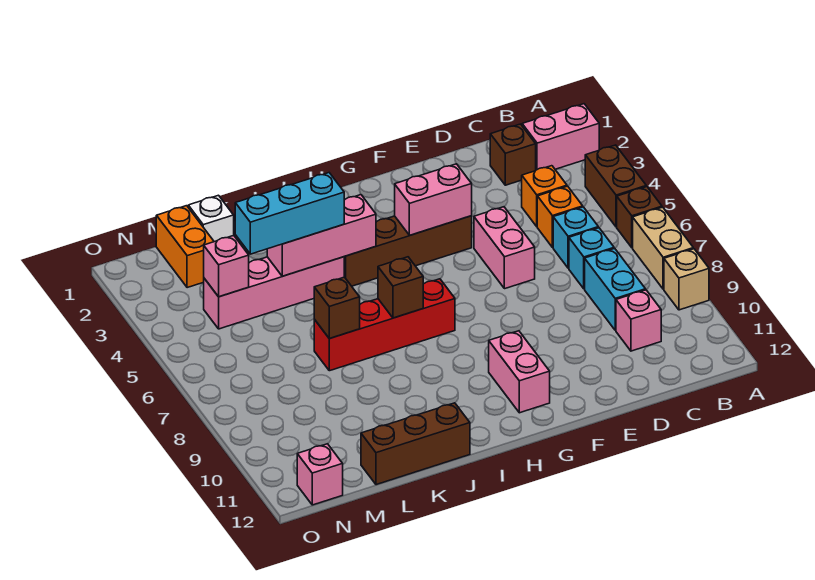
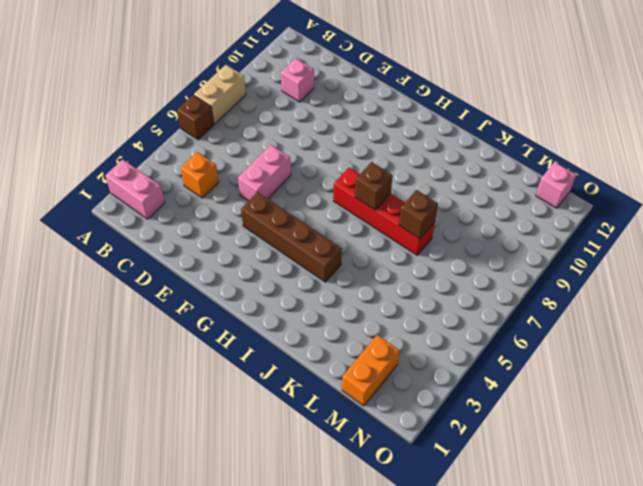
none -> brown 1x2 brick [585,145,646,227]
none -> tan 1x1 brick [664,249,709,310]
none -> brown 1x1 brick [490,124,536,185]

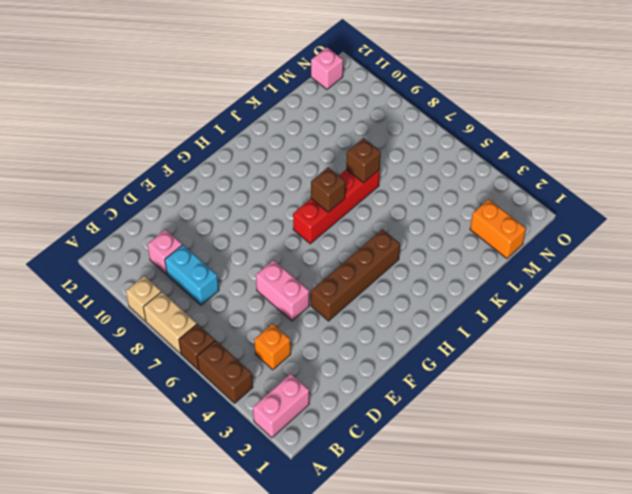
none -> brown 1x1 brick [490,124,536,185]
none -> orange 1x1 brick [537,186,583,248]
none -> cyan 1x1 brick [553,207,598,268]

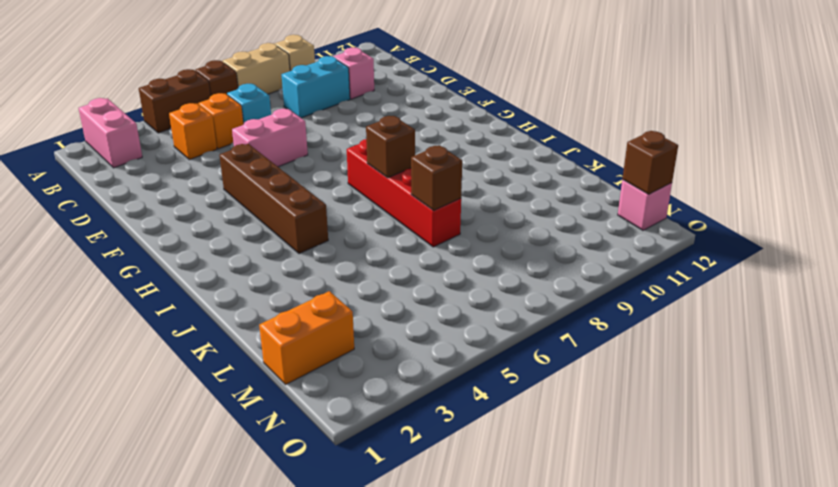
brown 1x1 brick [622,131,678,194] -> brown 1x1 brick moved to [490,124,536,185]
none -> cyan 1x1 brick [569,228,614,289]
none -> pink 1x2 brick [489,331,550,413]
none -> pink 1x4 brick [204,257,344,329]

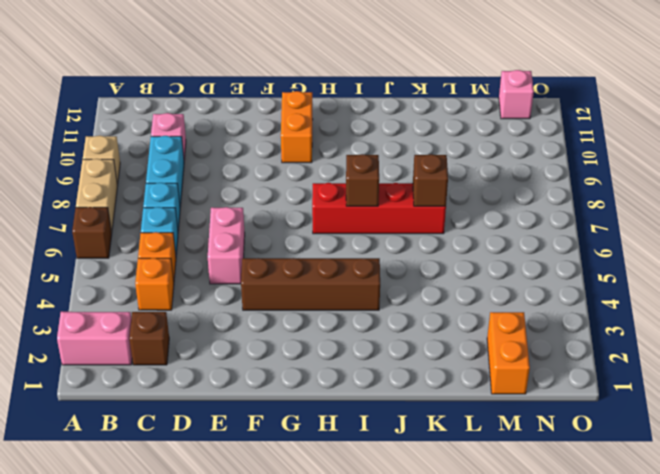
orange 1x2 brick [281,91,313,163] -> pink 1x2 brick [489,331,550,413]
none -> brown 1x2 brick [585,145,646,227]
none -> pink 1x4 brick [204,257,344,329]
none -> brown 1x3 brick [361,403,470,485]

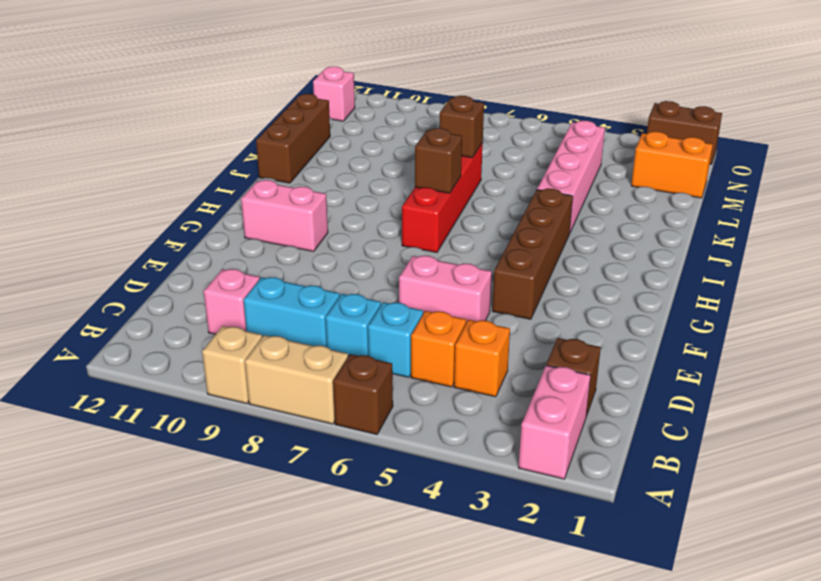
brown 1x2 brick [647,101,722,164] -> brown 1x2 brick moved to [585,145,646,227]
none -> white 1x1 brick [188,195,234,242]
none -> pink 1x2 brick [395,164,472,235]
none -> pink 1x3 brick [267,195,376,276]

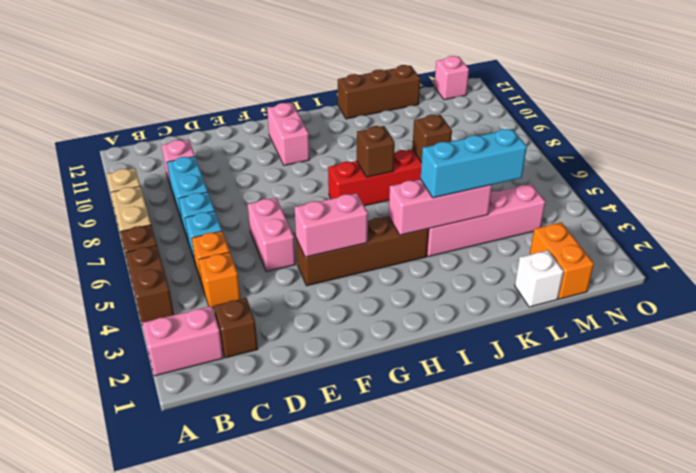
none -> pink 1x1 brick [204,236,249,297]

